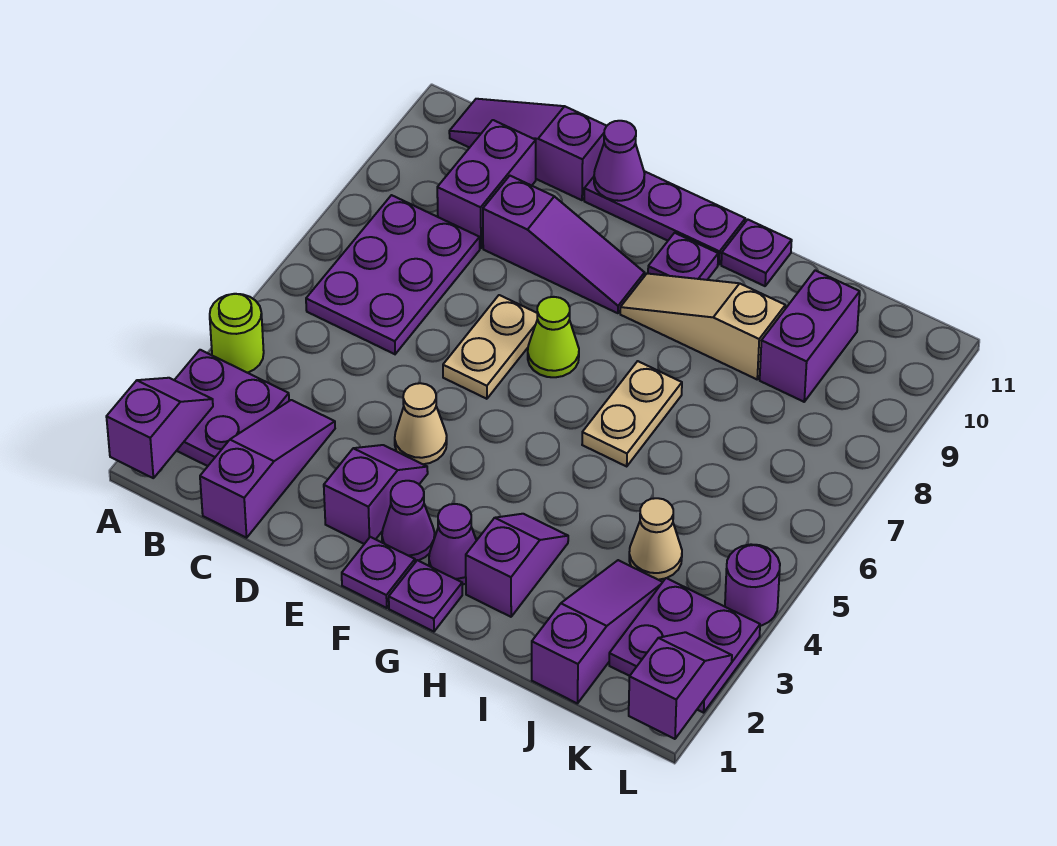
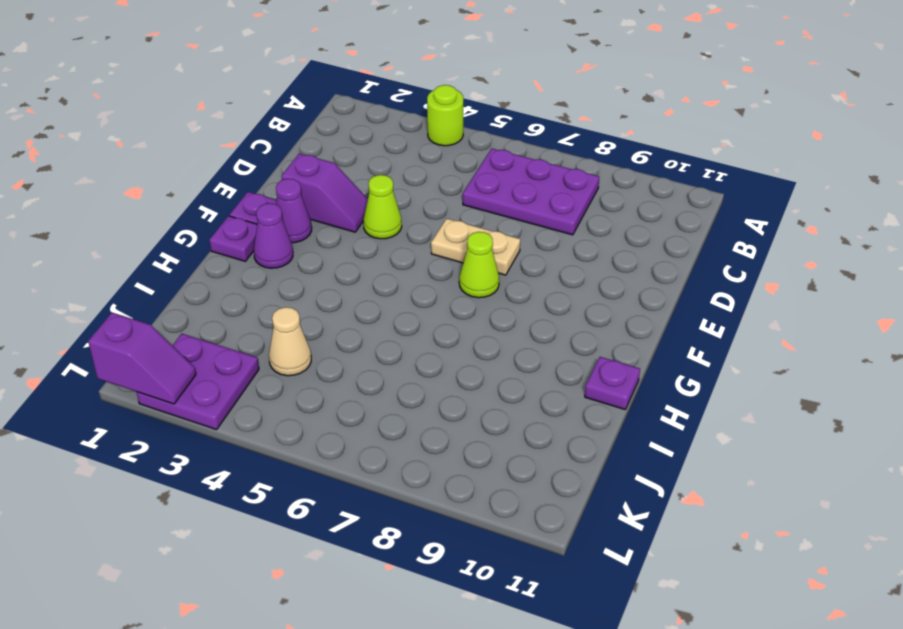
lime 1x1 cone [363,175,402,239] -> tan 1x1 cone [395,383,447,464]
none -> purple 2x2 plate [175,350,289,466]
none -> purple 1x3 slope [449,99,606,200]
none -> purple 1x3 slope [200,400,335,538]

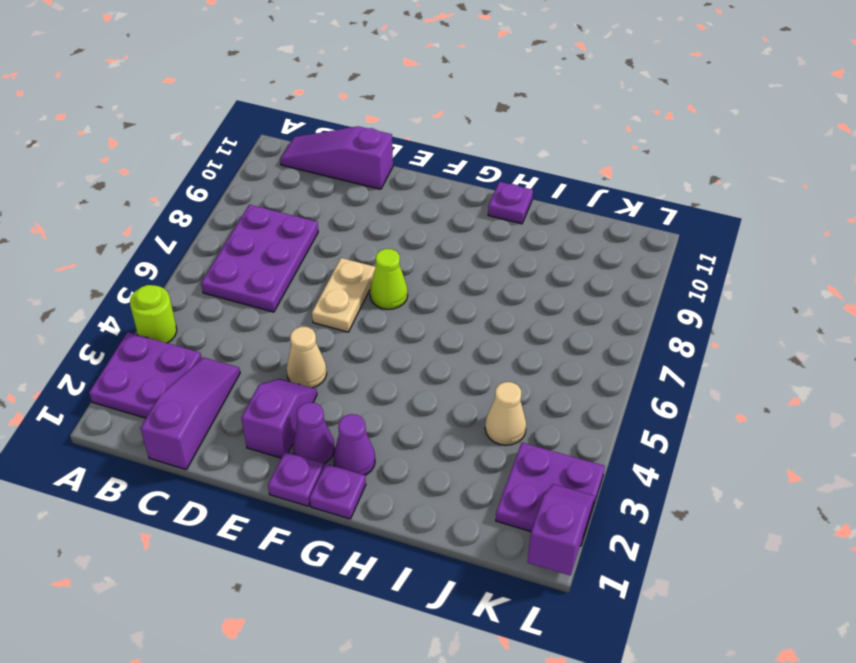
none -> purple 1x2 brick [437,120,536,248]
none -> purple 1x3 slope [483,176,645,313]
none -> purple 1x3 plate [584,171,745,265]

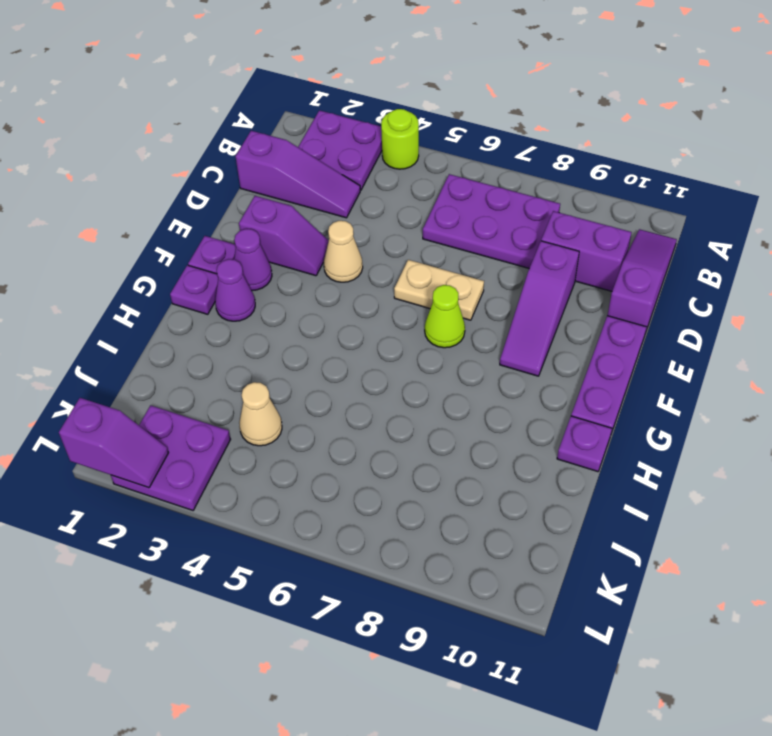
none -> tan 1x3 slope [620,274,785,379]
none -> purple 1x1 plate [648,233,718,280]
none -> purple 1x2 slope [466,514,568,617]

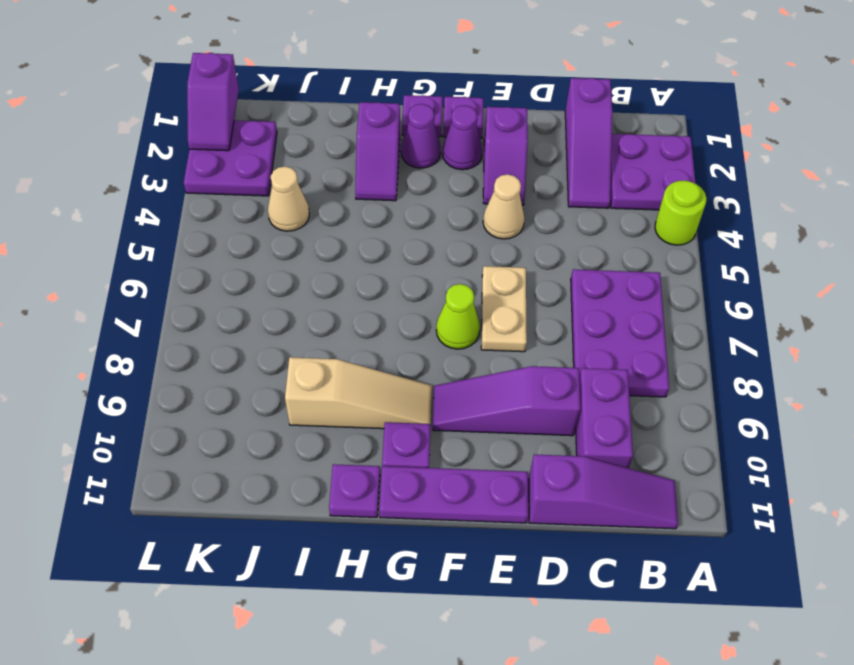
none -> tan 1x2 plate [582,361,682,466]
none -> purple 1x3 slope [532,560,662,704]
none -> purple 1x2 brick [760,270,860,402]

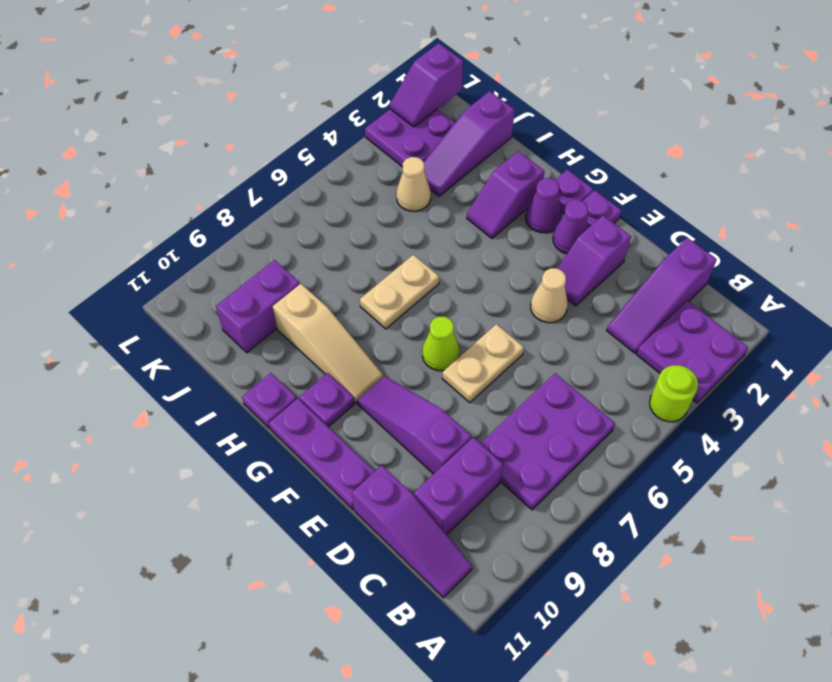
none -> purple 1x1 round brick [725,544,780,626]
none -> purple 1x2 slope [106,378,213,478]
none -> purple 1x1 cone [594,121,645,201]

